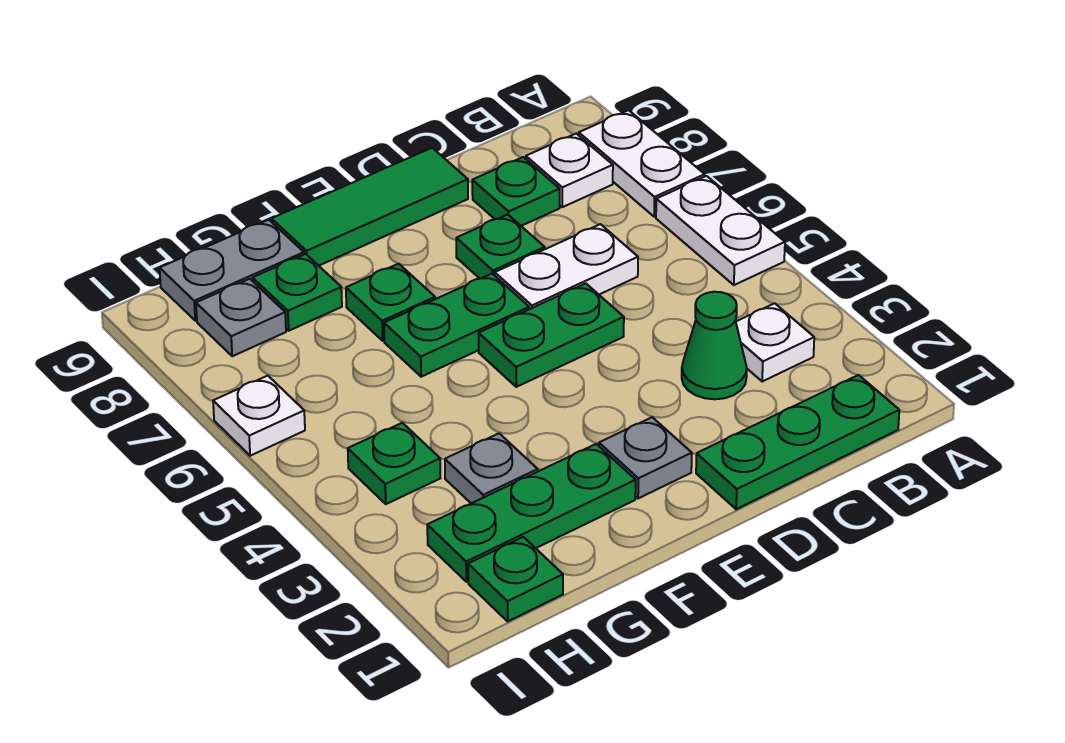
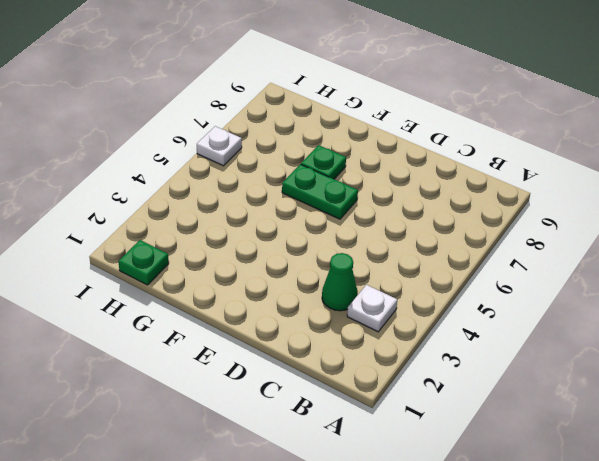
none -> white 1x2 plate [656,176,785,285]
none -> white 1x2 plate [579,110,705,217]
none -> green 1x3 plate [696,375,899,509]

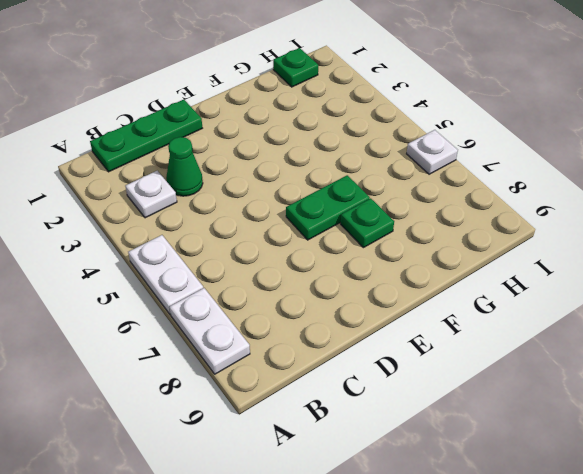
none -> white 1x1 plate [526,134,613,207]
none -> white 1x2 plate [495,224,638,309]
none -> green 1x1 plate [472,157,560,226]

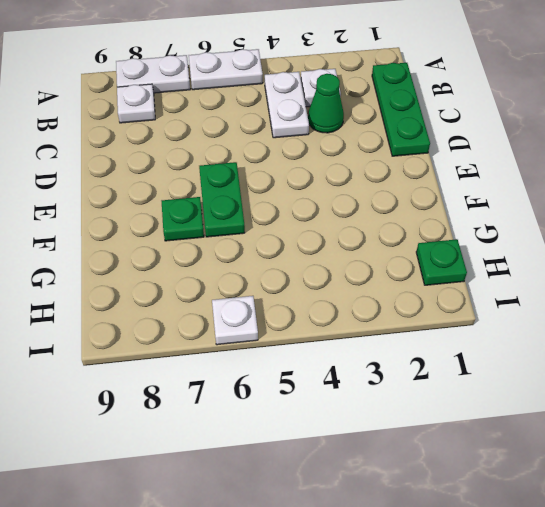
white 1x2 plate [265,72,309,138] -> white 1x2 plate moved to [495,224,638,309]
none -> green 1x1 plate [472,157,560,226]
none -> green 1x2 plate [479,284,624,387]
none -> green 1x1 plate [456,215,545,278]

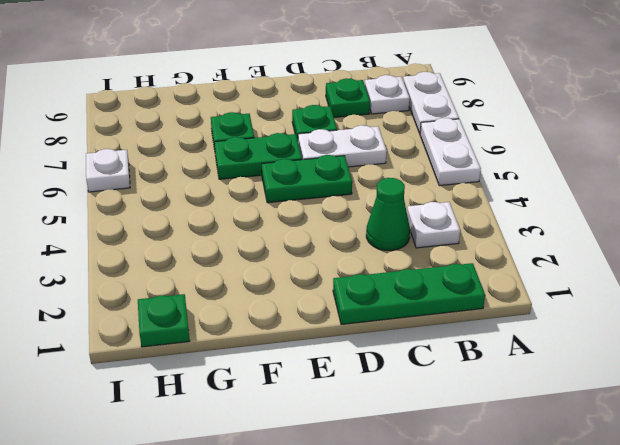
none -> green 1x3 tile [271,148,468,266]
none -> grey 1x1 plate [599,417,692,498]
none -> green 1x3 plate [427,444,636,582]

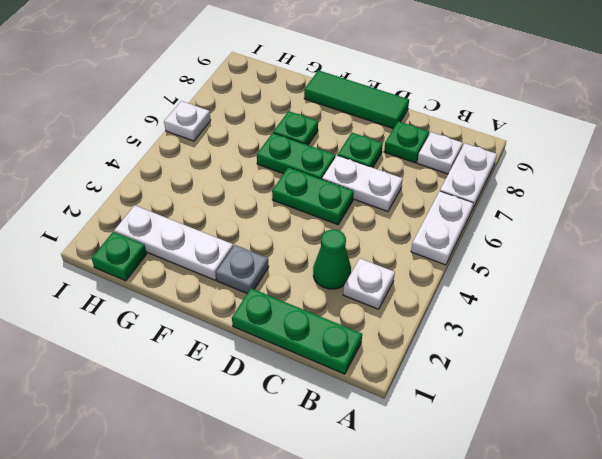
white 1x3 plate [114,205,233,280] -> green 1x3 plate [427,444,636,582]
none -> grey 1x1 plate [445,434,538,503]
none -> green 1x1 plate [253,254,342,331]
none -> grey 1x2 plate [160,220,304,321]

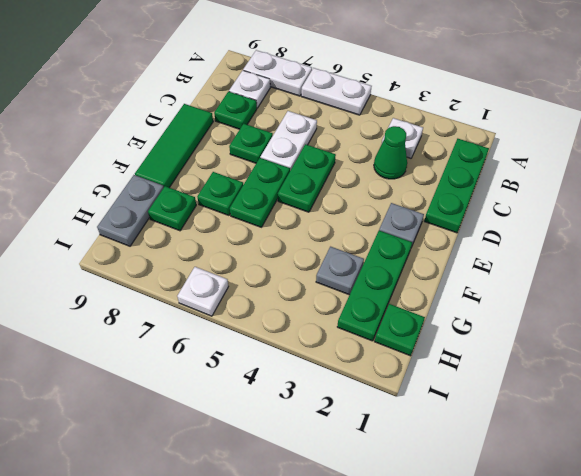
none -> green 1x1 plate [348,423,440,504]
none -> grey 1x1 plate [196,279,286,356]

